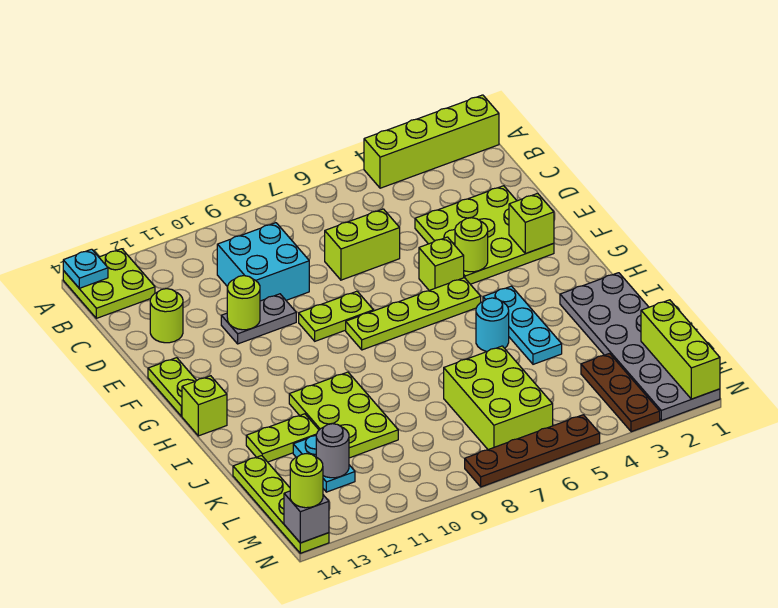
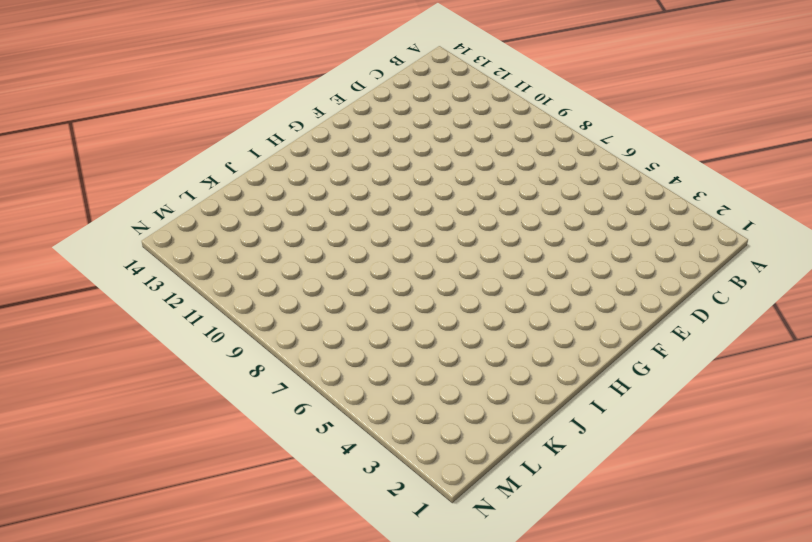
none -> lime 1x4 brick [364,95,499,188]
none -> lime 2x2 plate [63,249,155,318]
none -> cyan 2x2 brick [217,223,309,301]
none -> lime 3x3 plate [415,186,554,284]

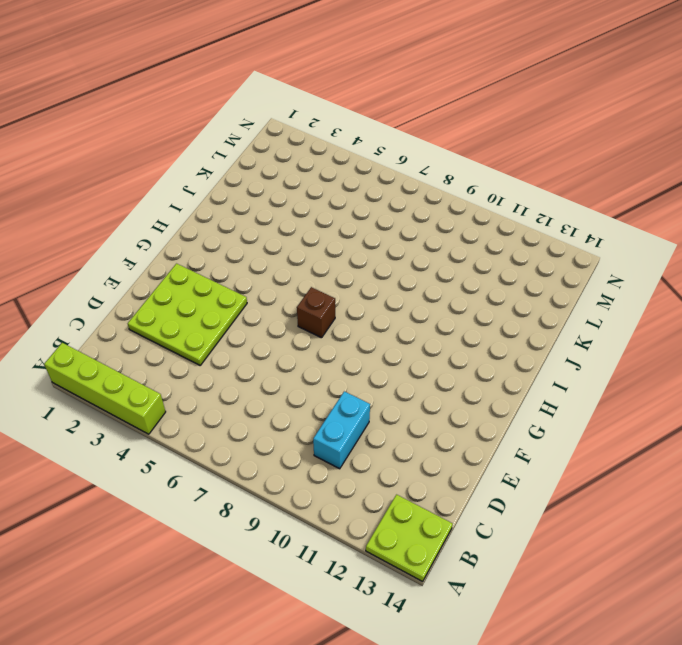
cyan 1x2 brick [313,391,370,469] -> cyan 2x2 brick [217,223,309,301]
brown 1x1 brick [297,287,335,338] -> lime 1x4 plate [346,278,481,350]
none -> lime 1x2 brick [325,209,400,280]
none -> lime 1x1 round brick [150,289,183,343]
none -> grey 1x2 plate [221,294,296,344]
none -> lime 1x1 brick [419,237,464,290]

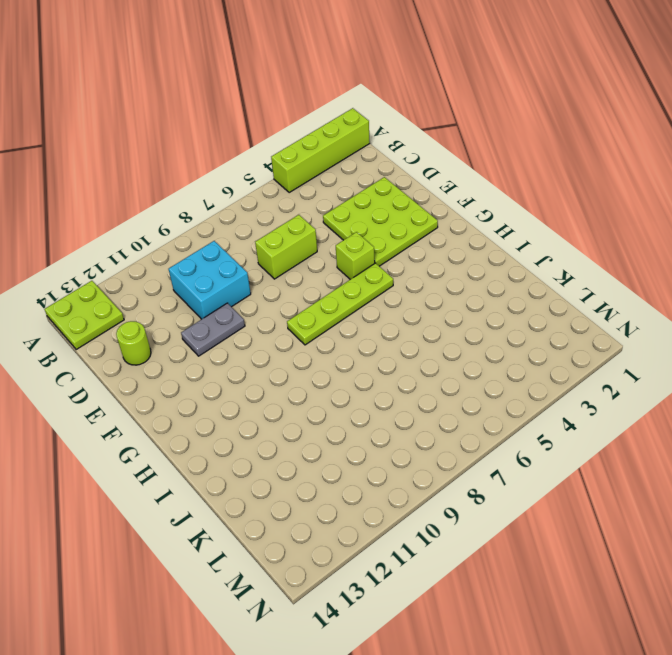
none -> lime 1x2 plate [299,291,373,341]
none -> lime 1x2 plate [148,358,197,416]
none -> cyan 1x3 plate [483,286,562,364]
none -> lime 1x1 brick [182,376,227,436]

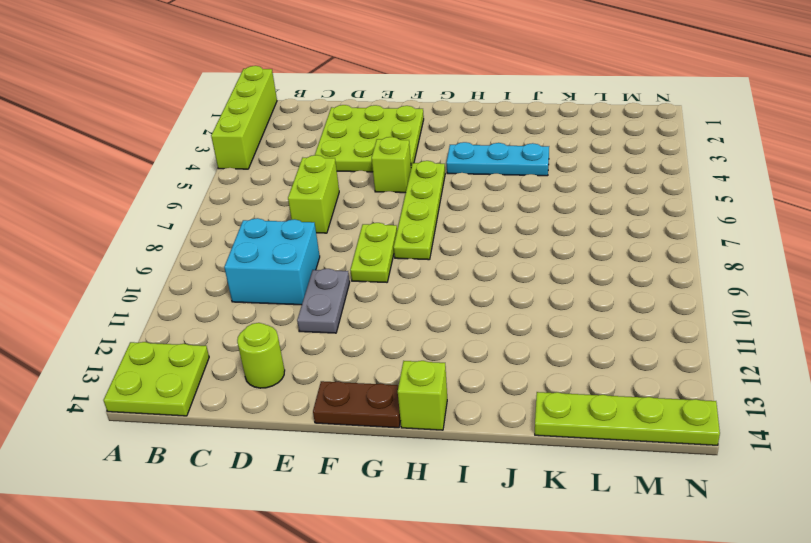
brown 1x2 plate [313,381,401,428] -> lime 1x2 plate [148,358,197,416]
none -> grey 2x6 plate [560,273,720,421]
none -> cyan 1x1 round brick [476,298,509,351]
none -> lime 2x3 plate [289,372,398,458]
none -> lime 1x2 plate [246,414,319,462]

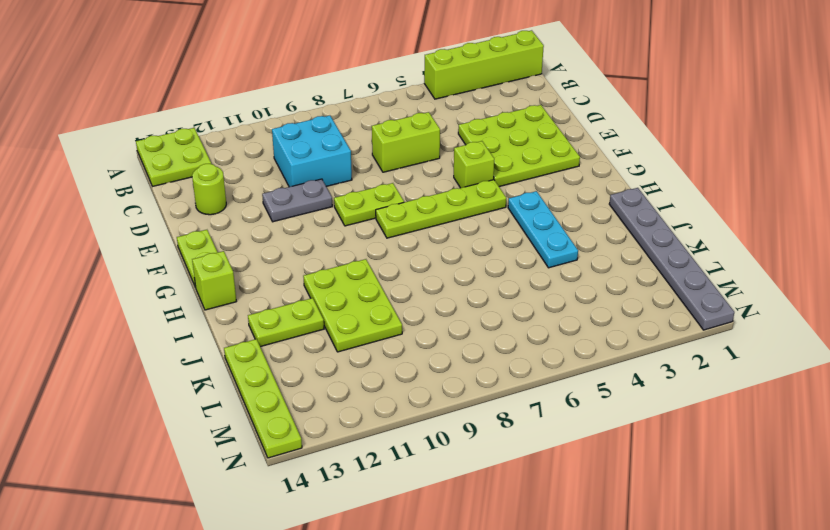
grey 1x6 plate [609,188,734,330] -> grey 2x6 plate [560,273,720,421]
none -> cyan 1x1 round brick [476,298,509,351]
none -> lime 2x3 brick [444,346,553,450]
none -> cyan 1x2 plate [293,436,355,492]
none -> brown 1x3 plate [581,354,660,432]

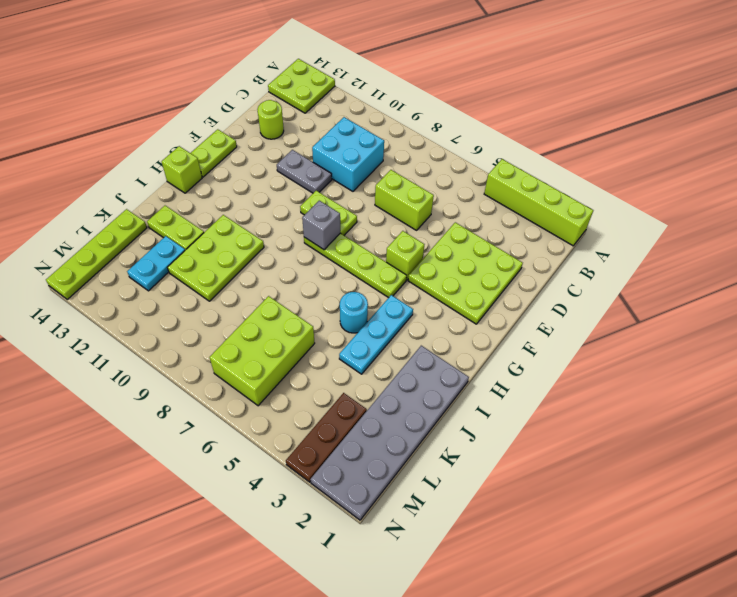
grey 1x1 brick [302,201,340,250] -> grey 1x1 brick moved to [284,491,329,543]
none -> brown 1x4 plate [465,415,600,487]
none -> cyan 1x1 plate [63,249,108,288]
none -> lime 1x1 round brick [227,276,260,330]
none -> lime 1x1 brick [509,193,554,254]

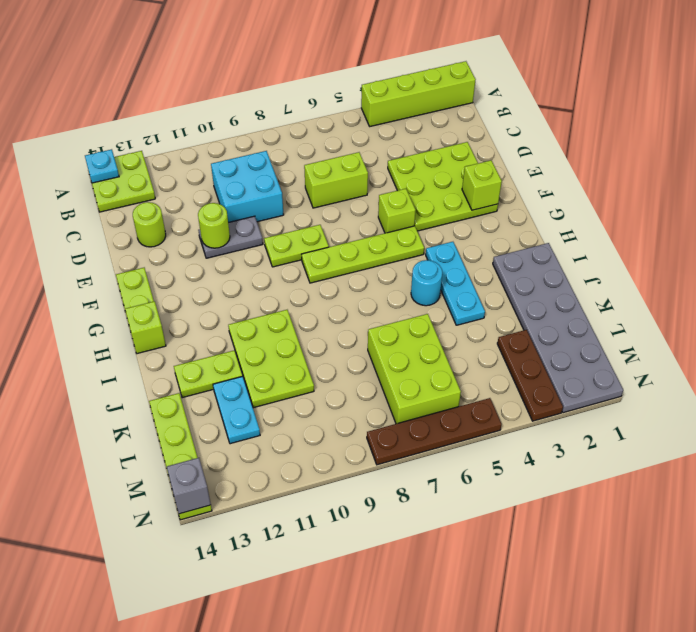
none -> lime 1x1 round brick [455,218,488,272]
none -> lime 1x3 brick [641,300,720,399]
none -> grey 1x1 round brick [316,424,349,478]
none -> lime 1x1 round brick [290,454,323,508]

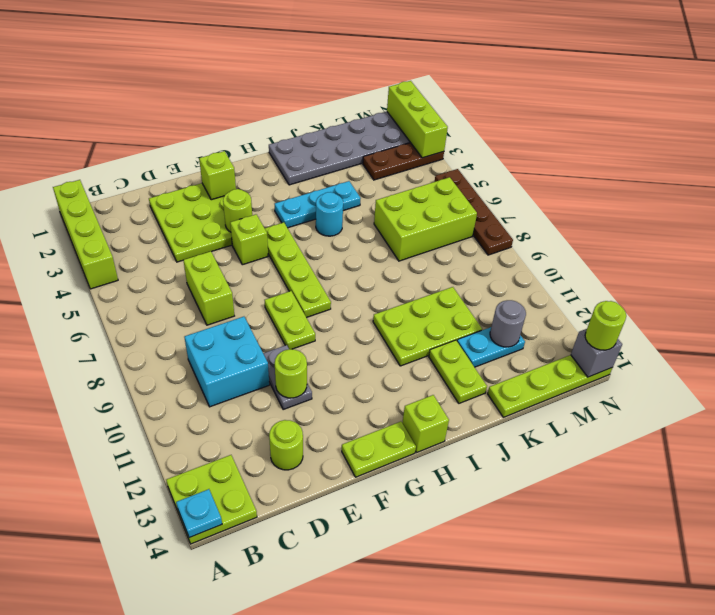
lime 1x3 brick [387,81,448,158] -> lime 1x3 brick turned to [641,300,720,399]

